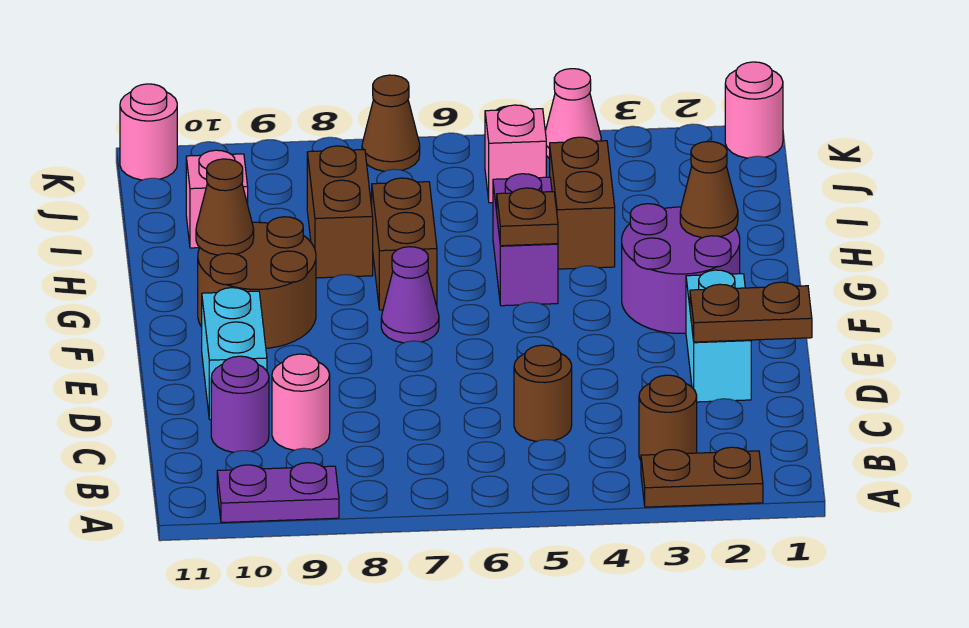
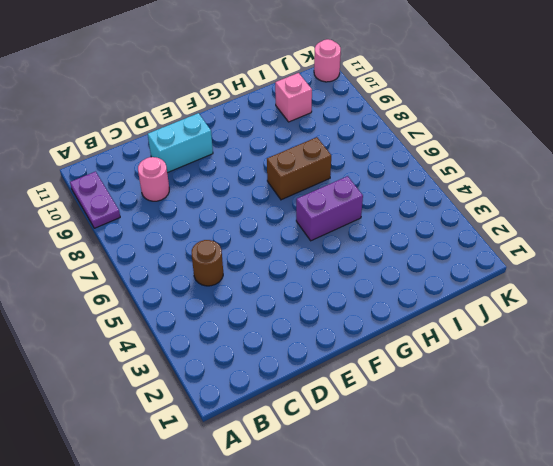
none -> brown 1x2 plate [641,447,763,507]
none -> brown 1x1 round brick [639,375,697,460]
none -> purple 1x1 round brick [211,356,269,452]

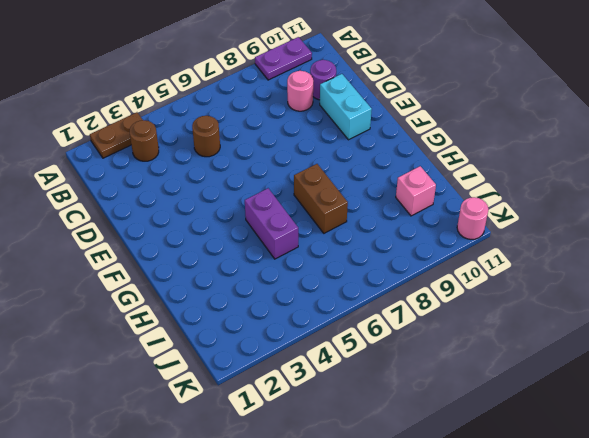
none -> cyan 1x2 brick [686,270,751,402]
none -> purple 2x2 round brick [622,204,740,333]
none -> purple 1x1 cone [381,247,439,343]

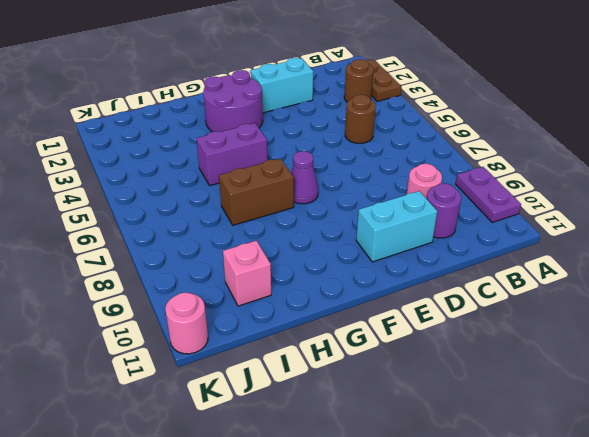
none -> brown 2x2 round brick [198,217,316,348]
none -> brown 1x2 brick [550,137,615,269]
none -> brown 1x2 brick [307,146,373,278]

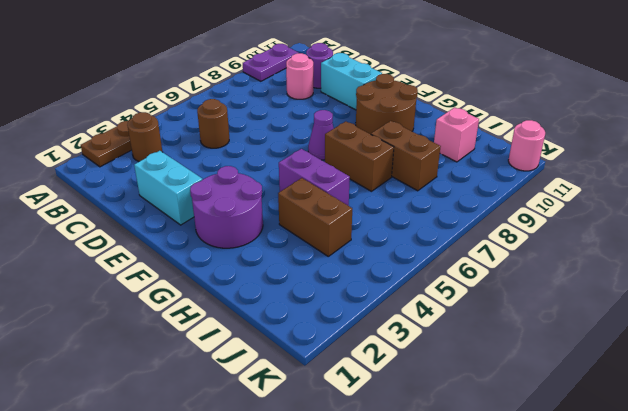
none -> pink 1x1 brick [485,105,546,203]
none -> pink 1x1 round brick [725,62,783,158]
none -> pink 1x1 cone [545,69,601,159]

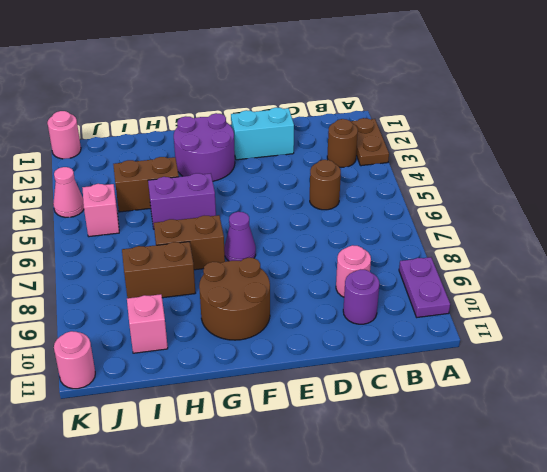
none -> cyan 1x2 brick [202,288,267,420]
none -> brown 1x1 cone [362,75,420,171]
none -> brown 1x2 plate [690,282,812,342]

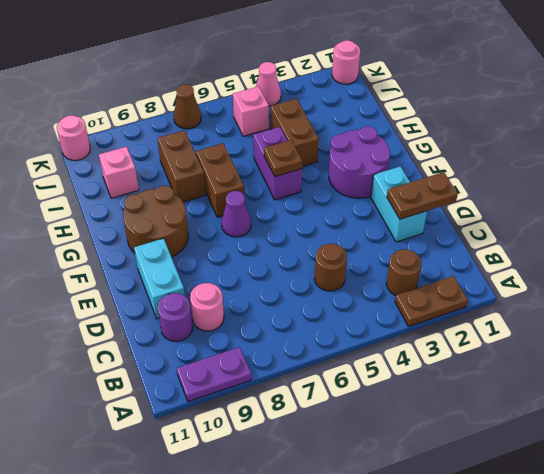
none -> brown 1x1 cone [680,142,738,238]
none -> brown 1x1 cone [196,159,254,255]

